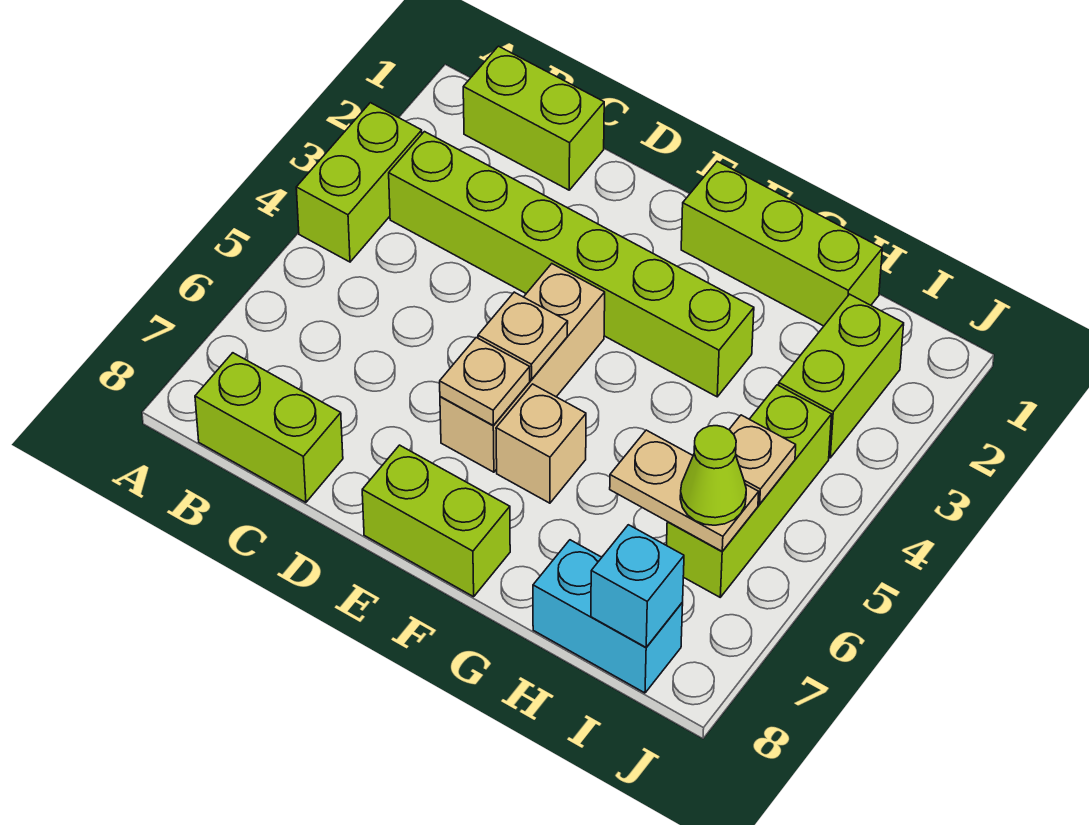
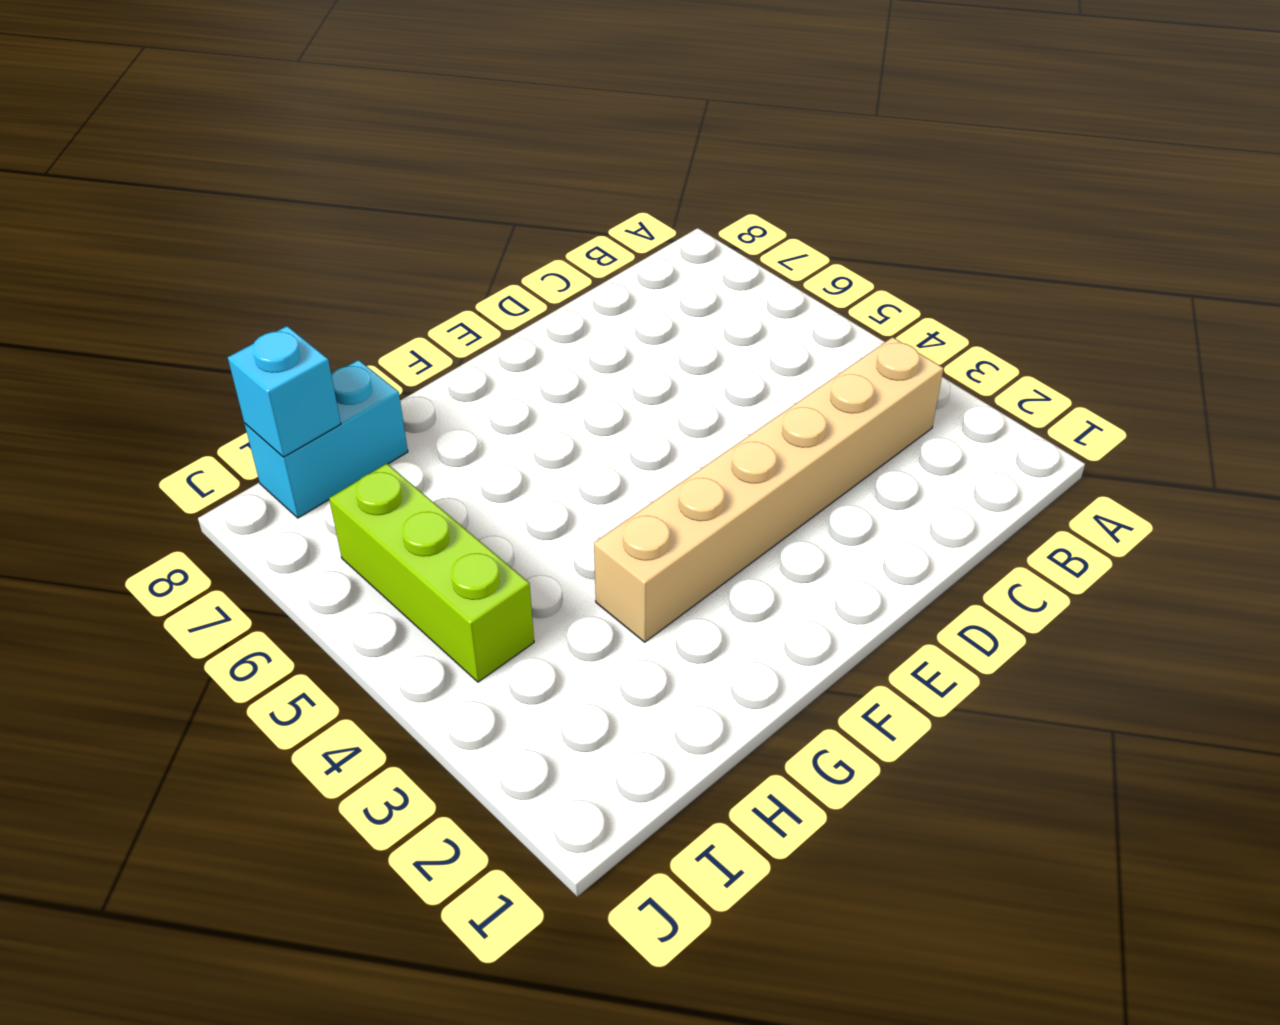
tan 1x6 brick [594,337,944,642] -> lime 1x6 brick [389,132,754,397]
none -> lime 1x2 brick [296,103,422,262]
none -> lime 1x2 brick [463,46,604,190]
none -> lime 1x2 brick [195,353,343,502]

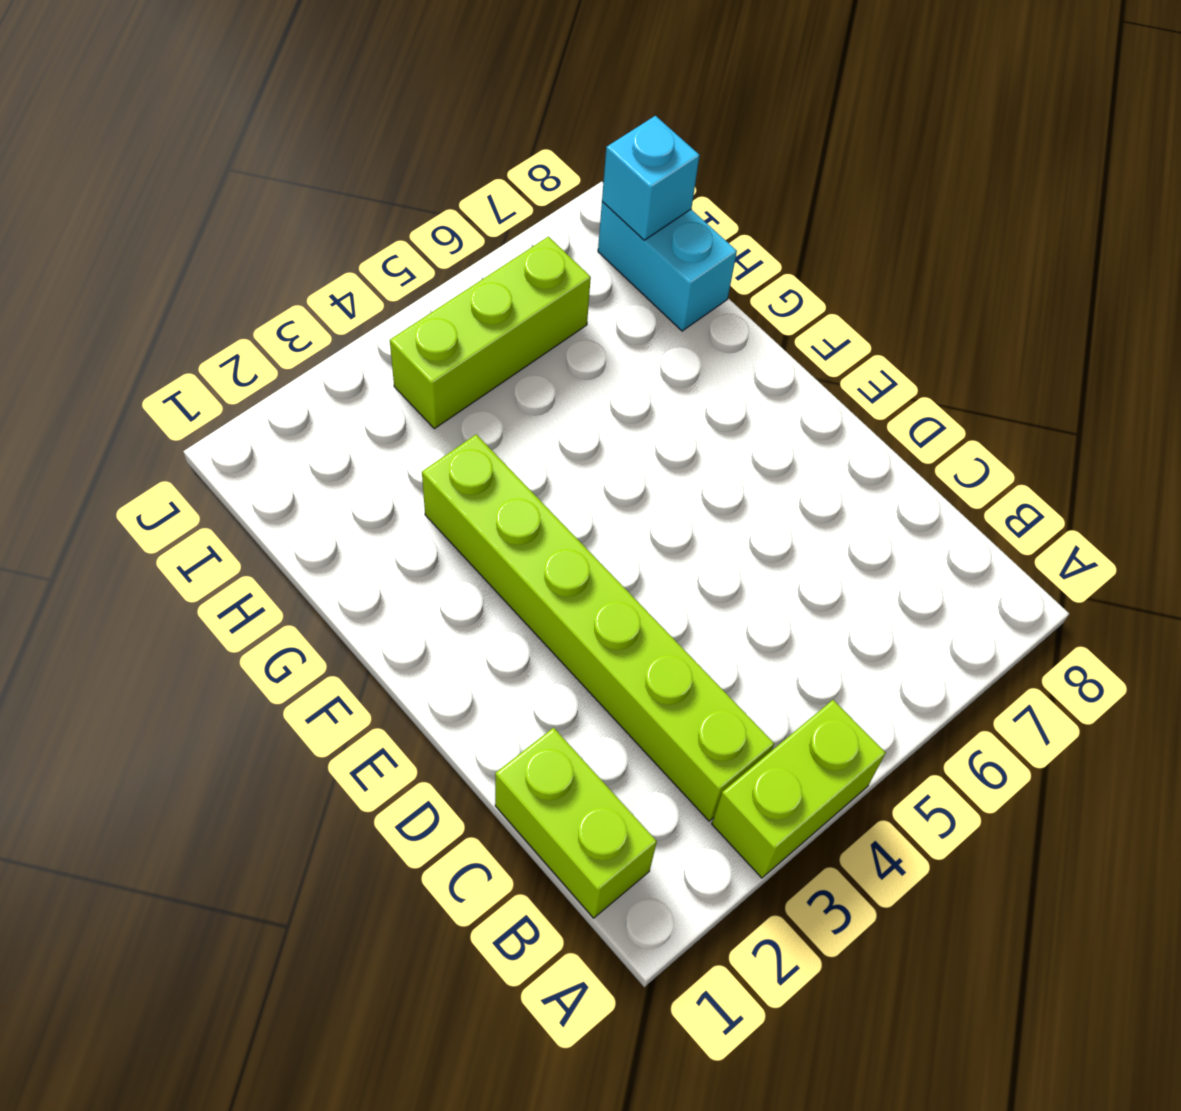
none -> lime 1x2 brick [195,353,343,502]
none -> tan 1x3 brick [440,264,605,472]
none -> lime 1x2 brick [362,445,510,597]

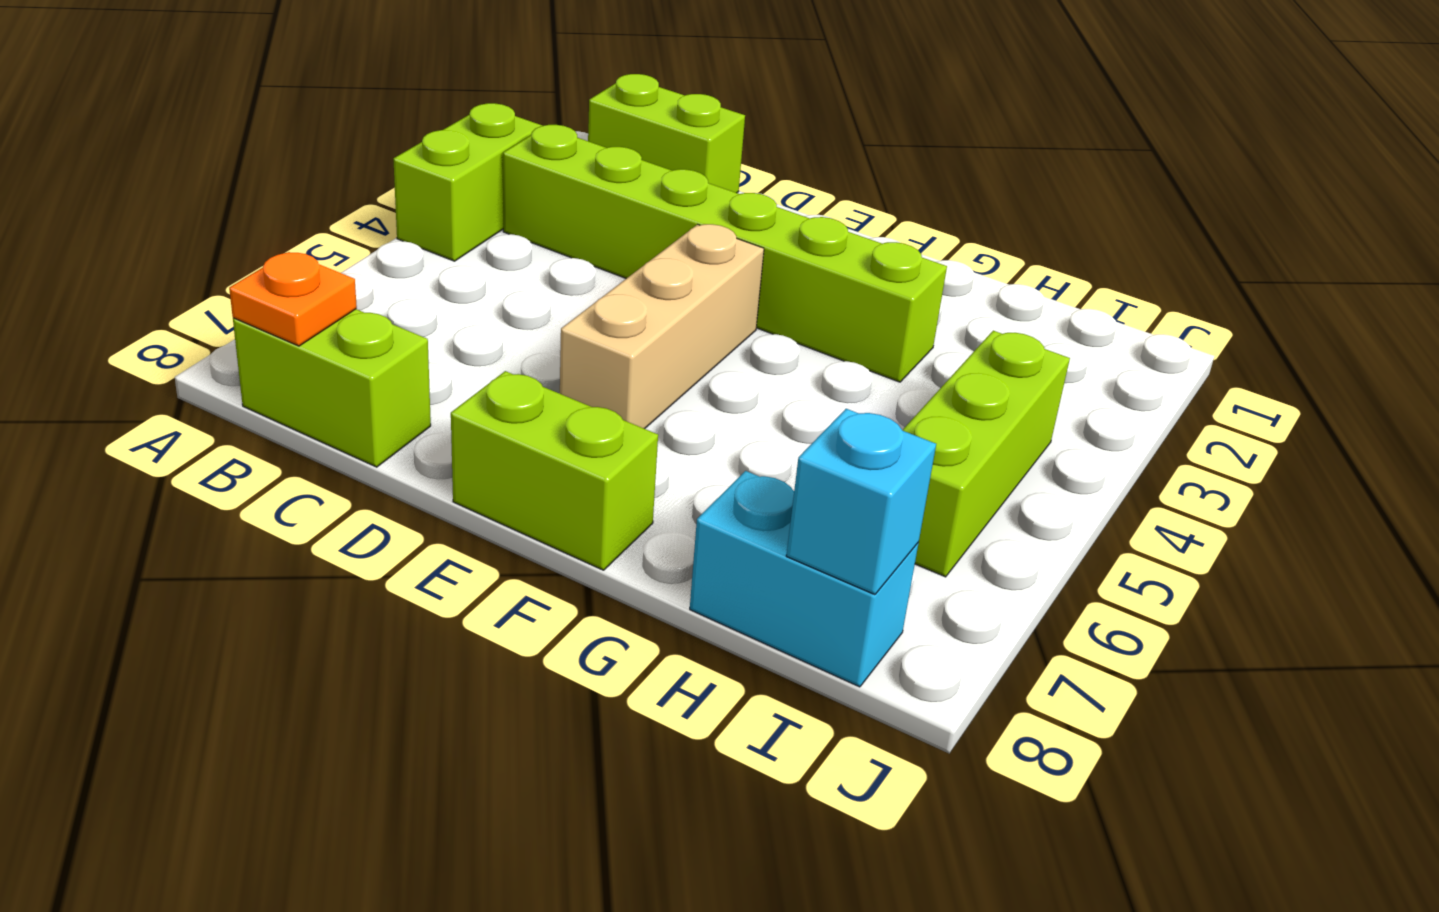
orange 1x1 plate [229,252,357,346] -> none
none -> lime 1x3 brick [681,161,882,326]
none -> tan 1x1 brick [496,384,586,503]
none -> lime 1x2 brick [779,294,904,458]

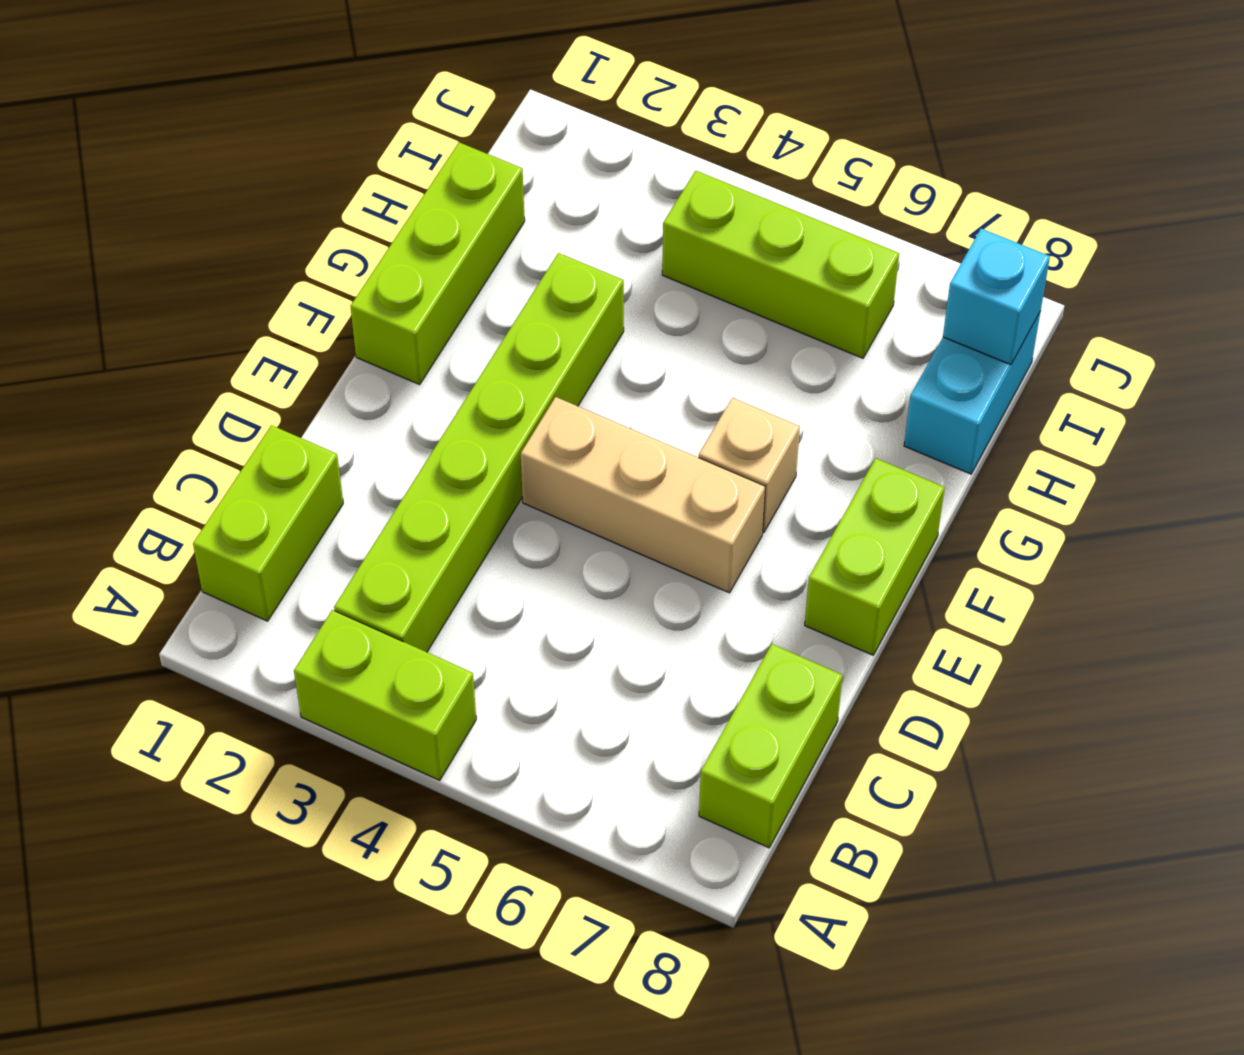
none -> lime 1x2 brick [779,294,904,458]
none -> tan 1x1 plate [478,292,568,380]
none -> tan 1x1 plate [440,338,530,426]

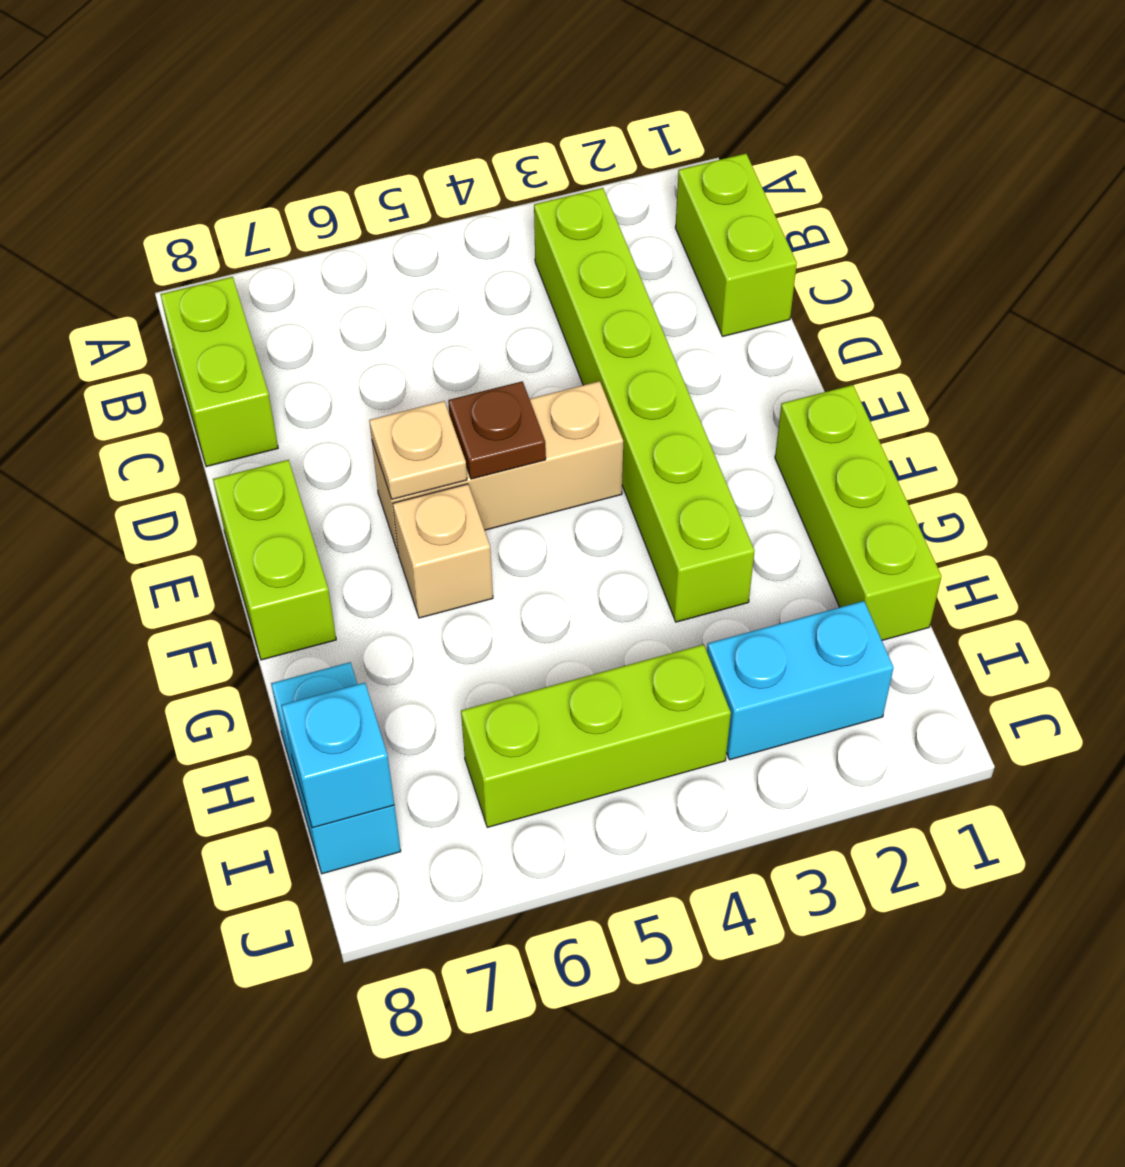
brown 1x1 plate [448,381,546,479] -> tan 1x1 plate [478,292,568,380]
cyan 1x2 brick [707,601,893,760] -> lime 1x2 brick [779,294,904,458]
none -> lime 1x2 brick [296,103,422,262]
none -> tan 1x2 plate [610,430,759,551]
none -> tan 1x1 plate [729,415,796,504]

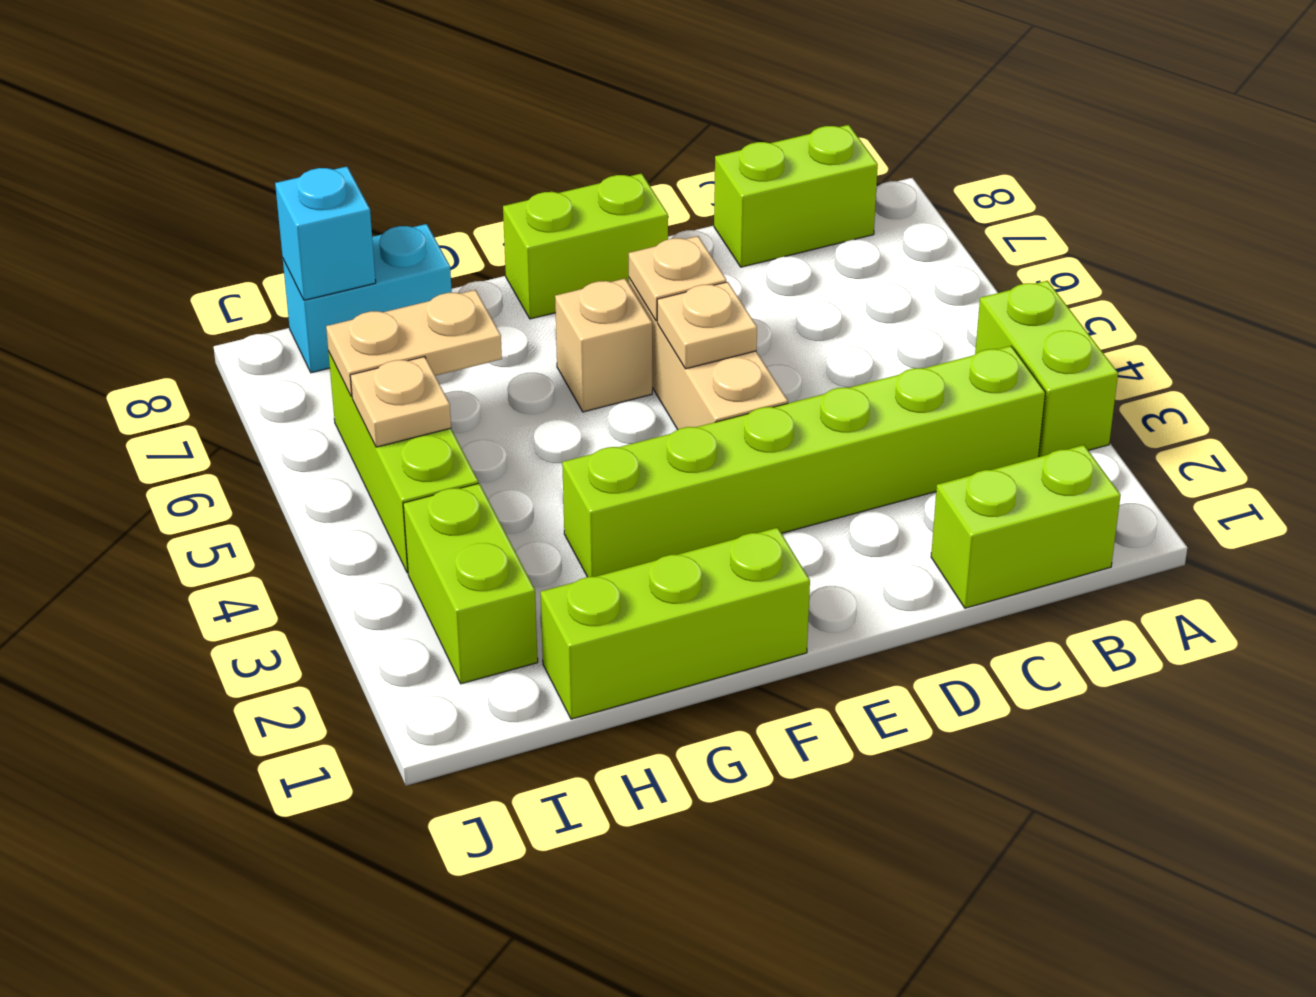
none -> lime 1x1 cone [680,426,746,525]

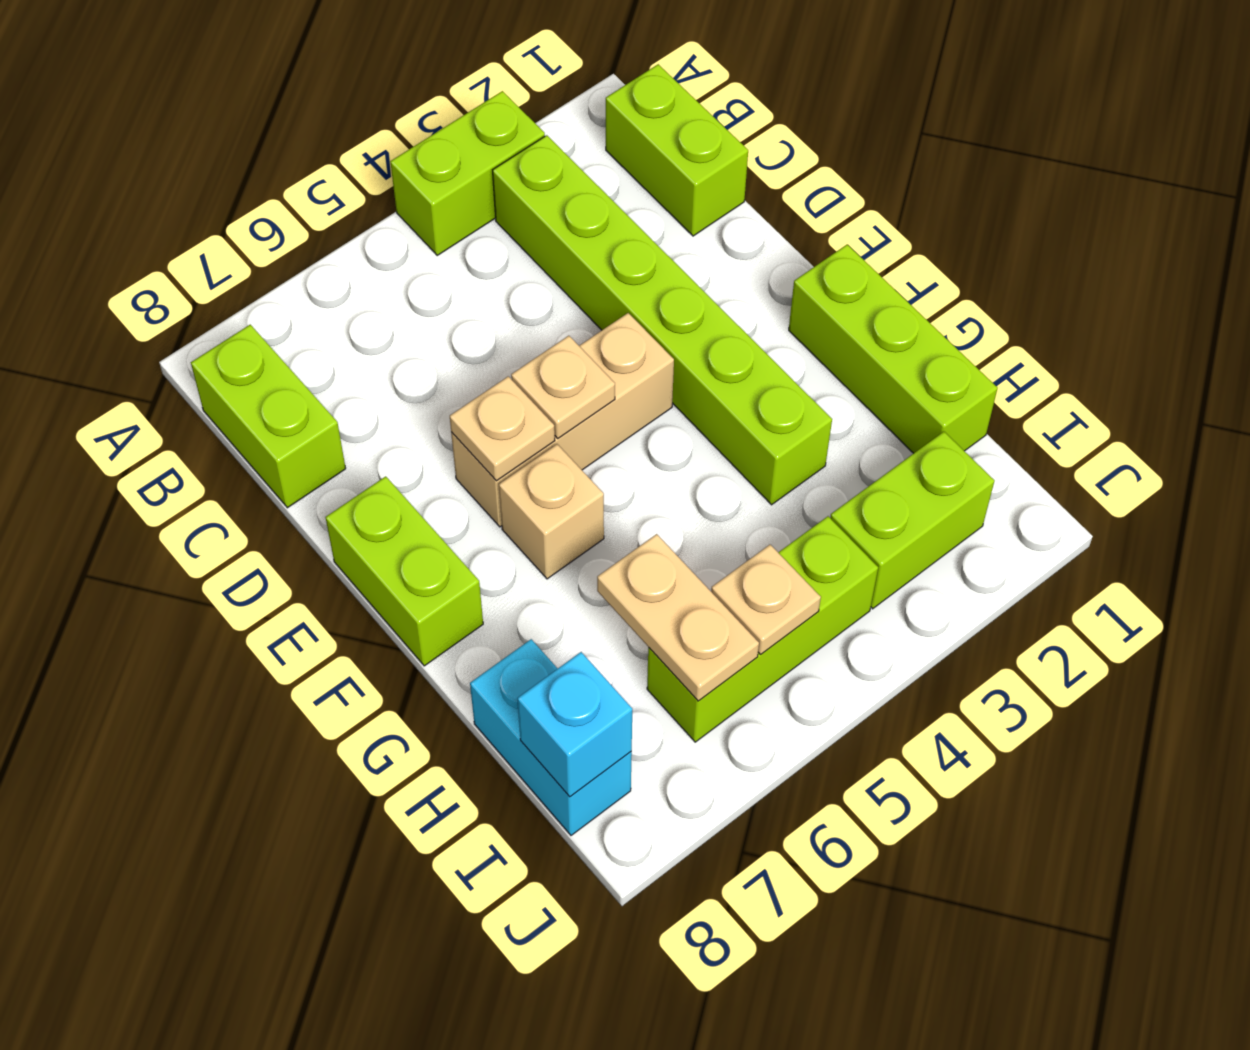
none -> lime 1x1 cone [680,426,746,525]

